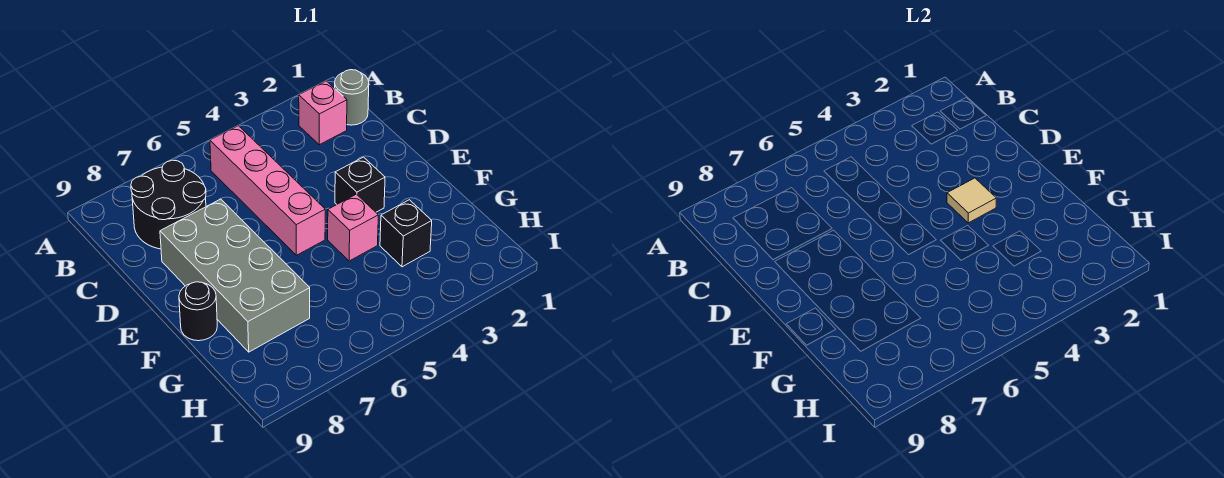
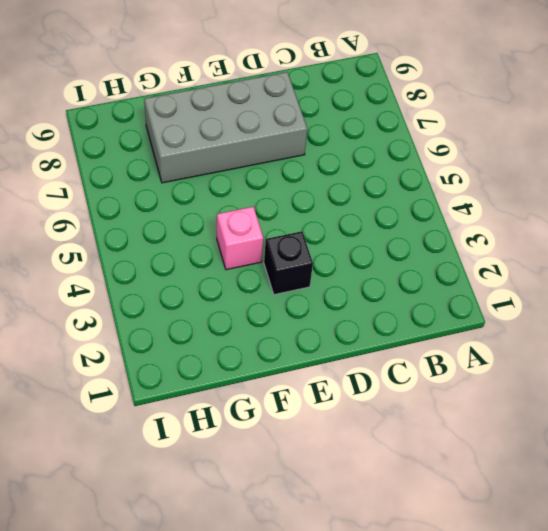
none -> grey 1x1 round brick [335,70,369,125]
none -> pink 1x1 brick [299,81,347,145]

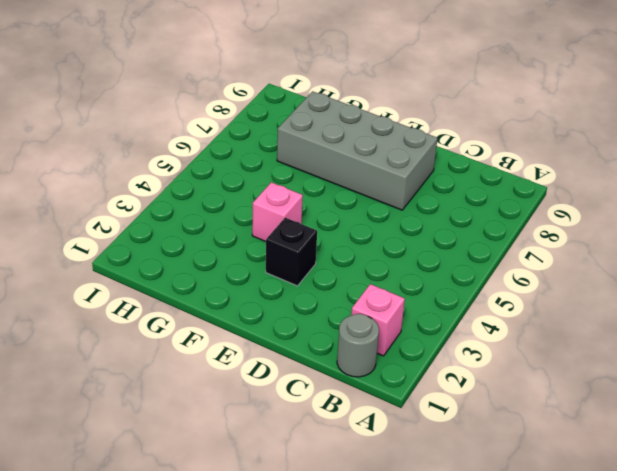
none -> pink 1x4 brick [210,126,325,255]
none -> black 2x2 round brick [131,160,206,249]

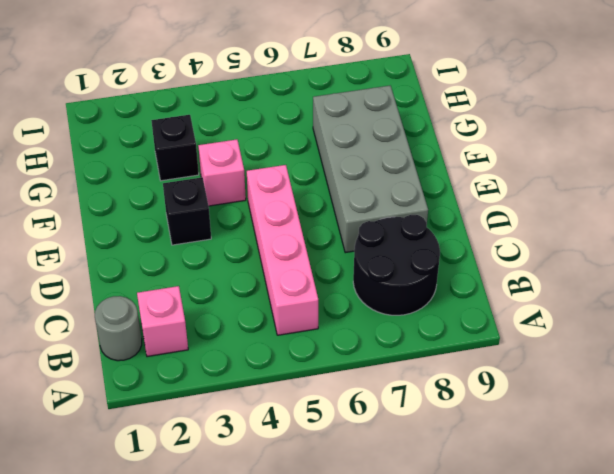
none -> black 1x1 round brick [179,282,217,341]
none -> tan 1x1 tile [947,178,996,223]

